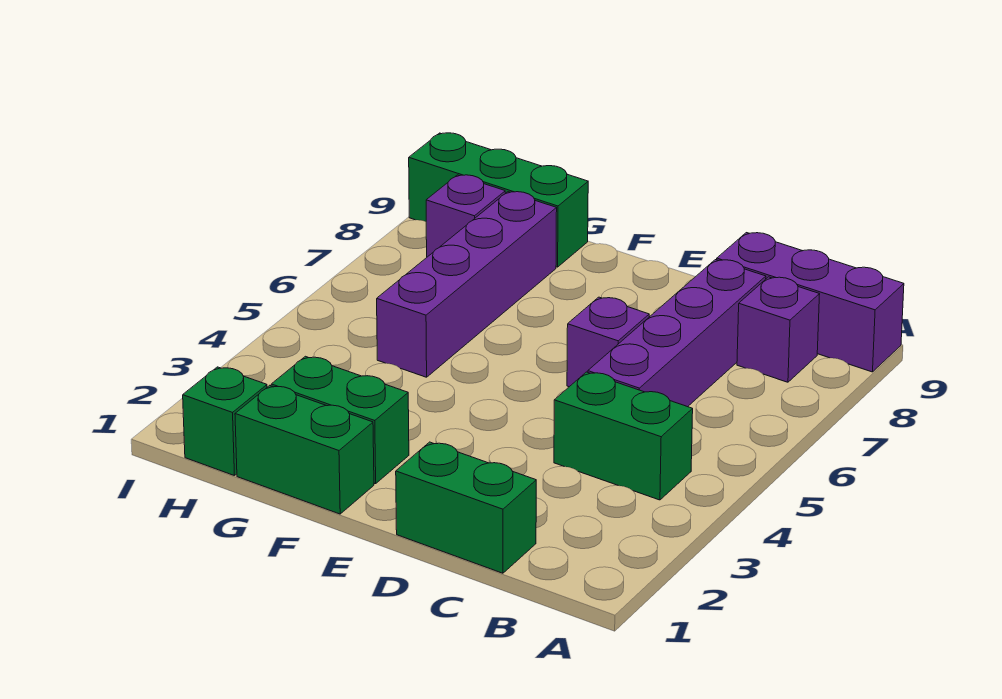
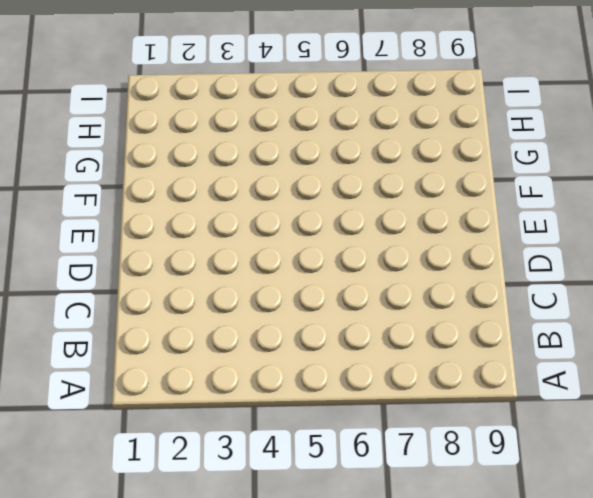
none -> purple 1x3 brick [717,233,904,372]
none -> green 1x2 brick [554,372,693,500]
none -> purple 1x1 brick [737,277,820,382]

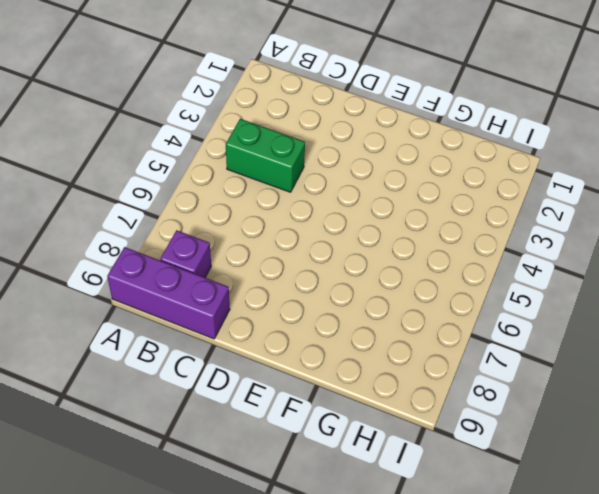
none -> green 1x2 brick [396,442,536,573]
none -> purple 1x4 brick [588,260,766,407]
none -> purple 1x1 brick [567,297,649,387]

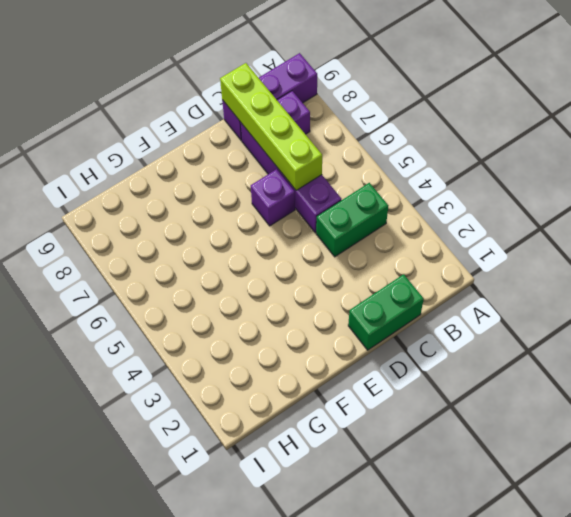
lime 1x4 brick [220,63,322,191] -> none
none -> green 1x2 brick [235,385,374,514]
none -> green 1x2 brick [271,356,409,484]
none -> purple 1x4 brick [377,192,557,377]

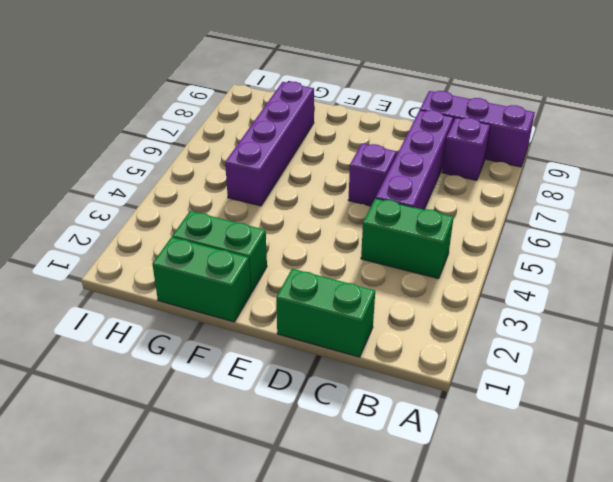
none -> green 1x3 brick [409,133,588,267]
none -> green 1x1 brick [183,367,267,476]
none -> purple 1x1 brick [426,175,505,257]

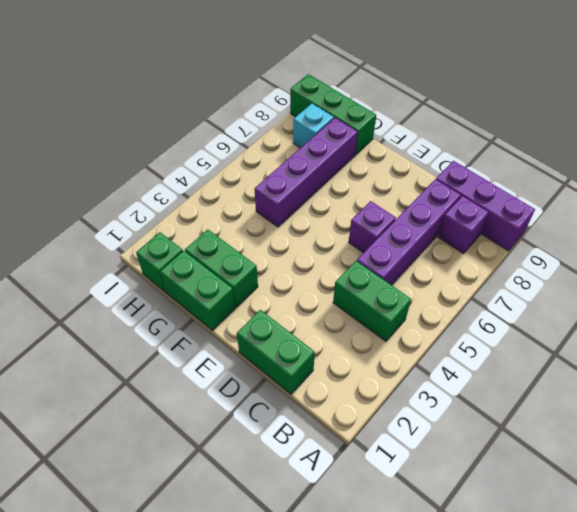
cyan 1x1 brick [293,104,334,148] -> purple 1x1 brick [426,175,505,257]

